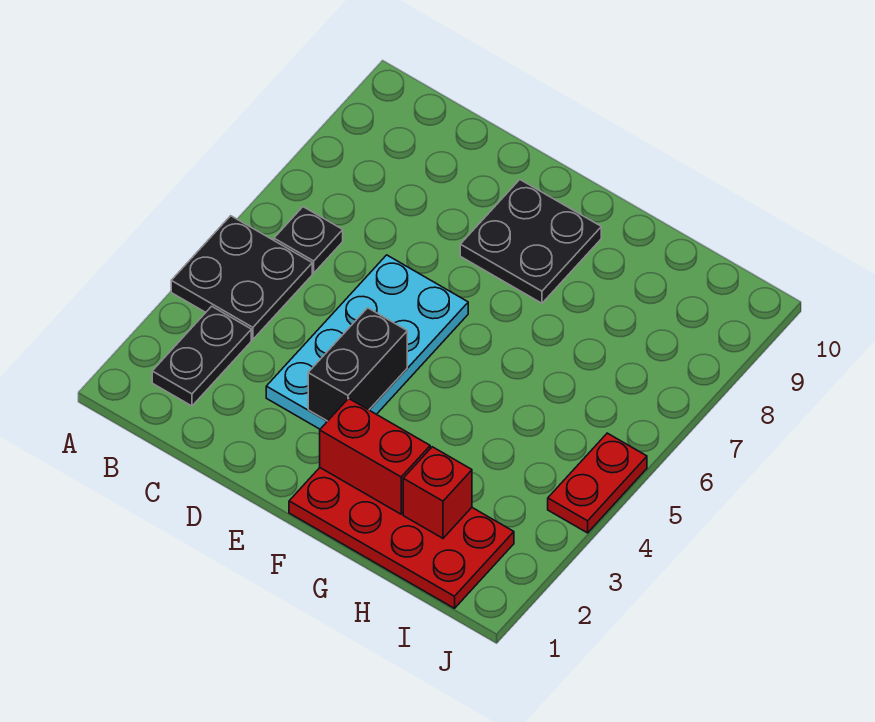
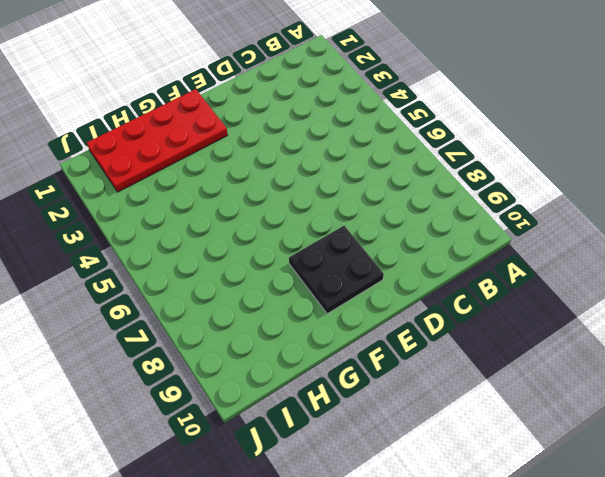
none -> black 2x2 plate [171,216,312,340]
none -> black 1x2 plate [152,306,251,406]

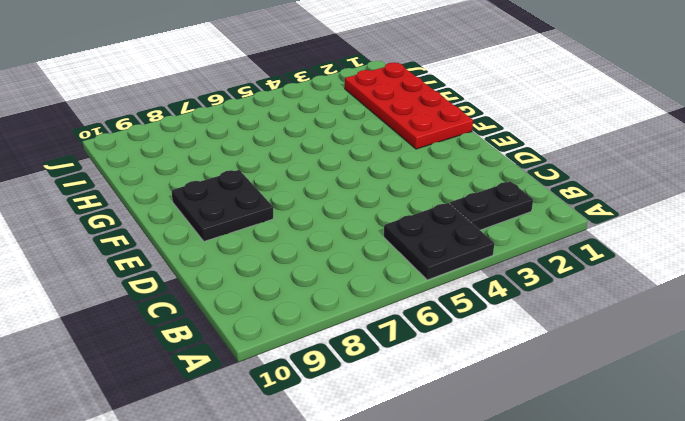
none -> black 1x1 plate [274,207,343,273]
none -> cyan 2x4 plate [266,255,468,429]

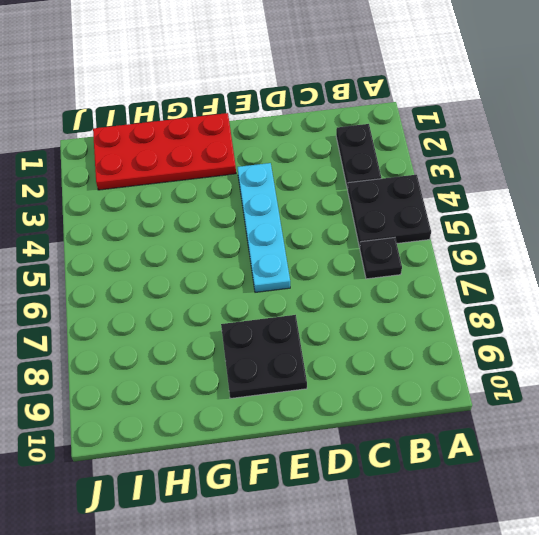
cyan 1x4 plate [238,163,290,292] -> cyan 2x4 plate [266,255,468,429]
none -> red 1x2 plate [548,433,647,533]
none -> black 1x2 brick [308,308,407,421]

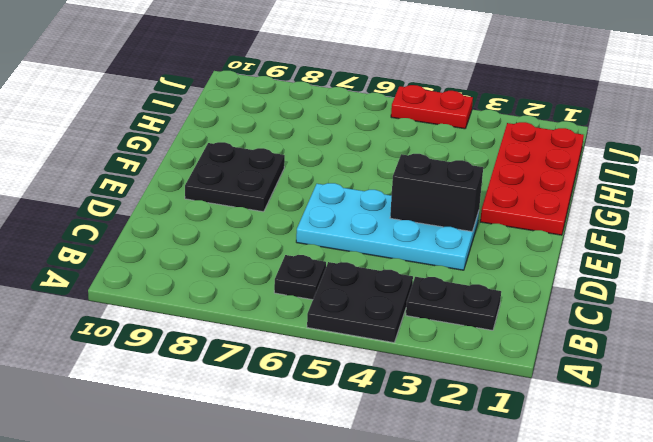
none -> red 1x2 brick [320,398,430,514]
none -> red 1x1 brick [403,447,472,538]

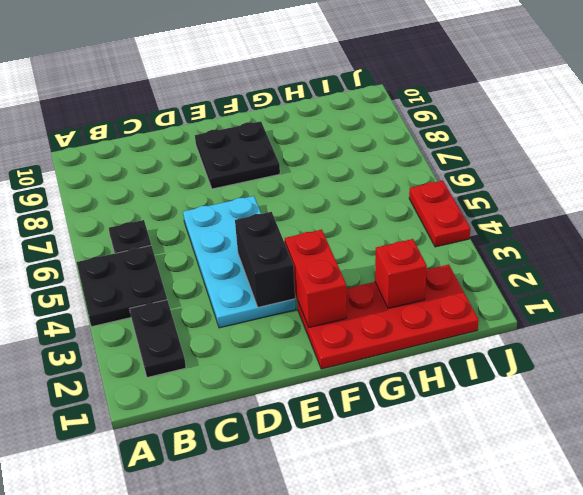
red 1x2 brick [285,230,347,327] -> red 1x2 brick turned to [320,398,430,514]

